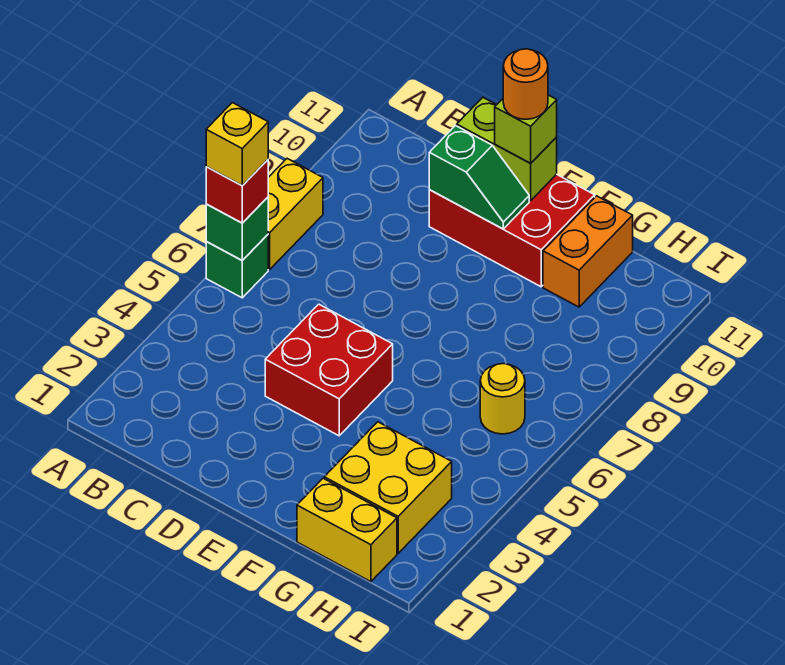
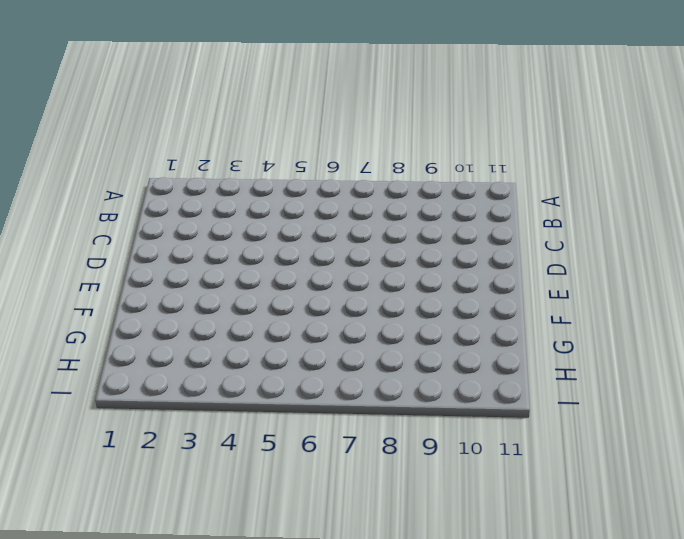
none -> green 1x1 brick [206,235,268,298]
none -> yellow 1x2 brick [268,159,323,270]
none -> red 2x2 brick [265,304,393,436]

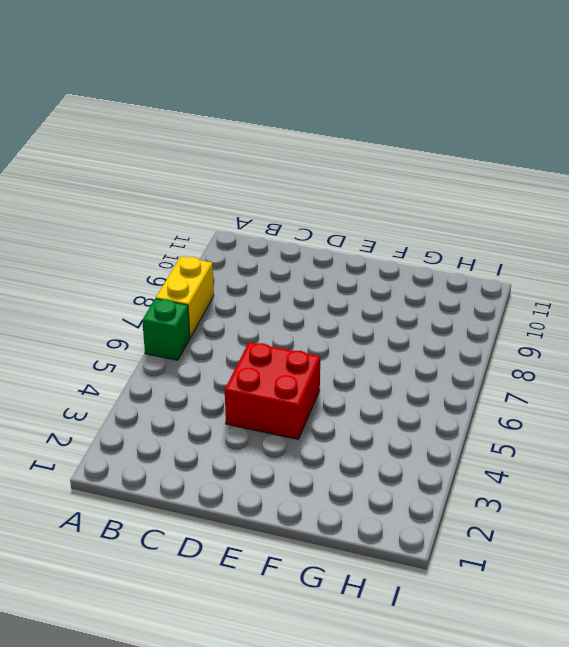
none -> red 2x3 brick [429,174,595,287]
none -> yellow 1x2 brick [297,478,397,582]
none -> yellow 2x2 brick [324,422,452,553]

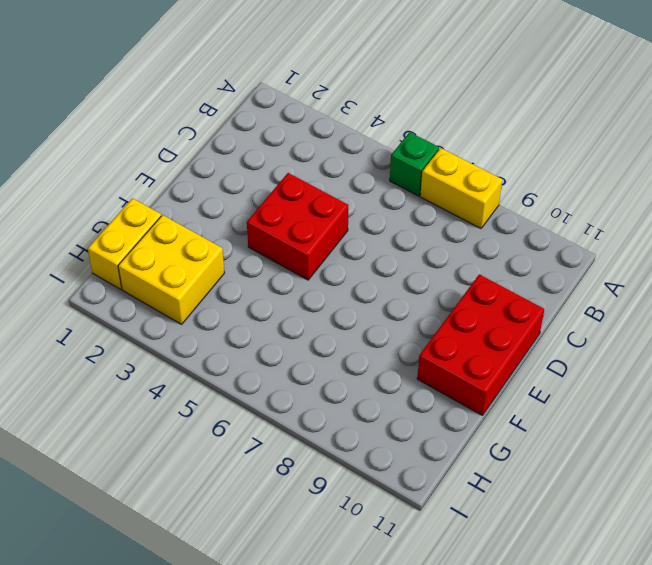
none -> orange 1x2 brick [543,196,633,307]
none -> yellow 1x1 round brick [480,364,525,434]
none -> green 1x1 brick [206,197,268,260]

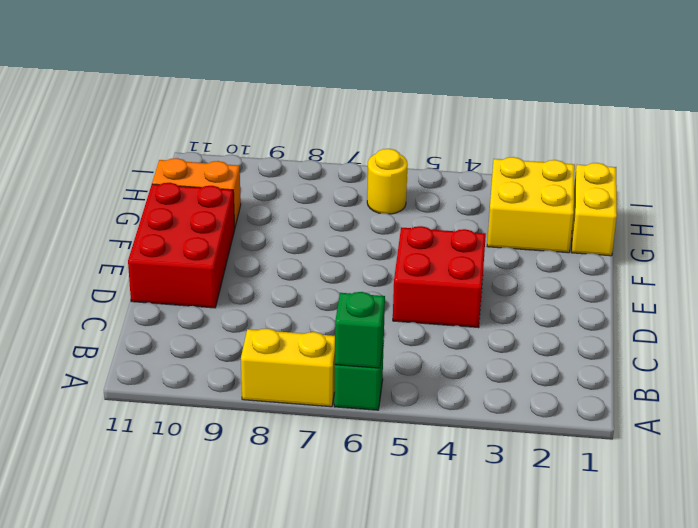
none -> green 1x2 slope [429,126,529,229]
none -> lime 1x2 brick [457,98,557,201]
none -> red 1x1 brick [206,160,268,223]

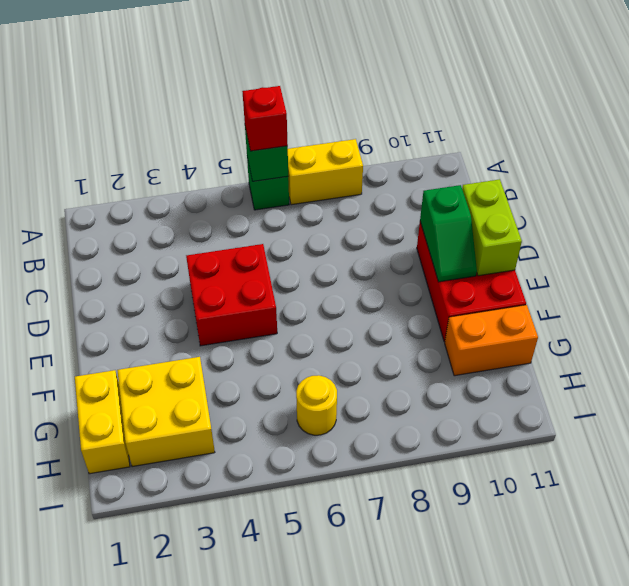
none -> lime 1x1 brick [495,95,557,163]
none -> yellow 1x1 brick [206,103,268,186]
none -> orange 1x1 round brick [503,49,548,119]

